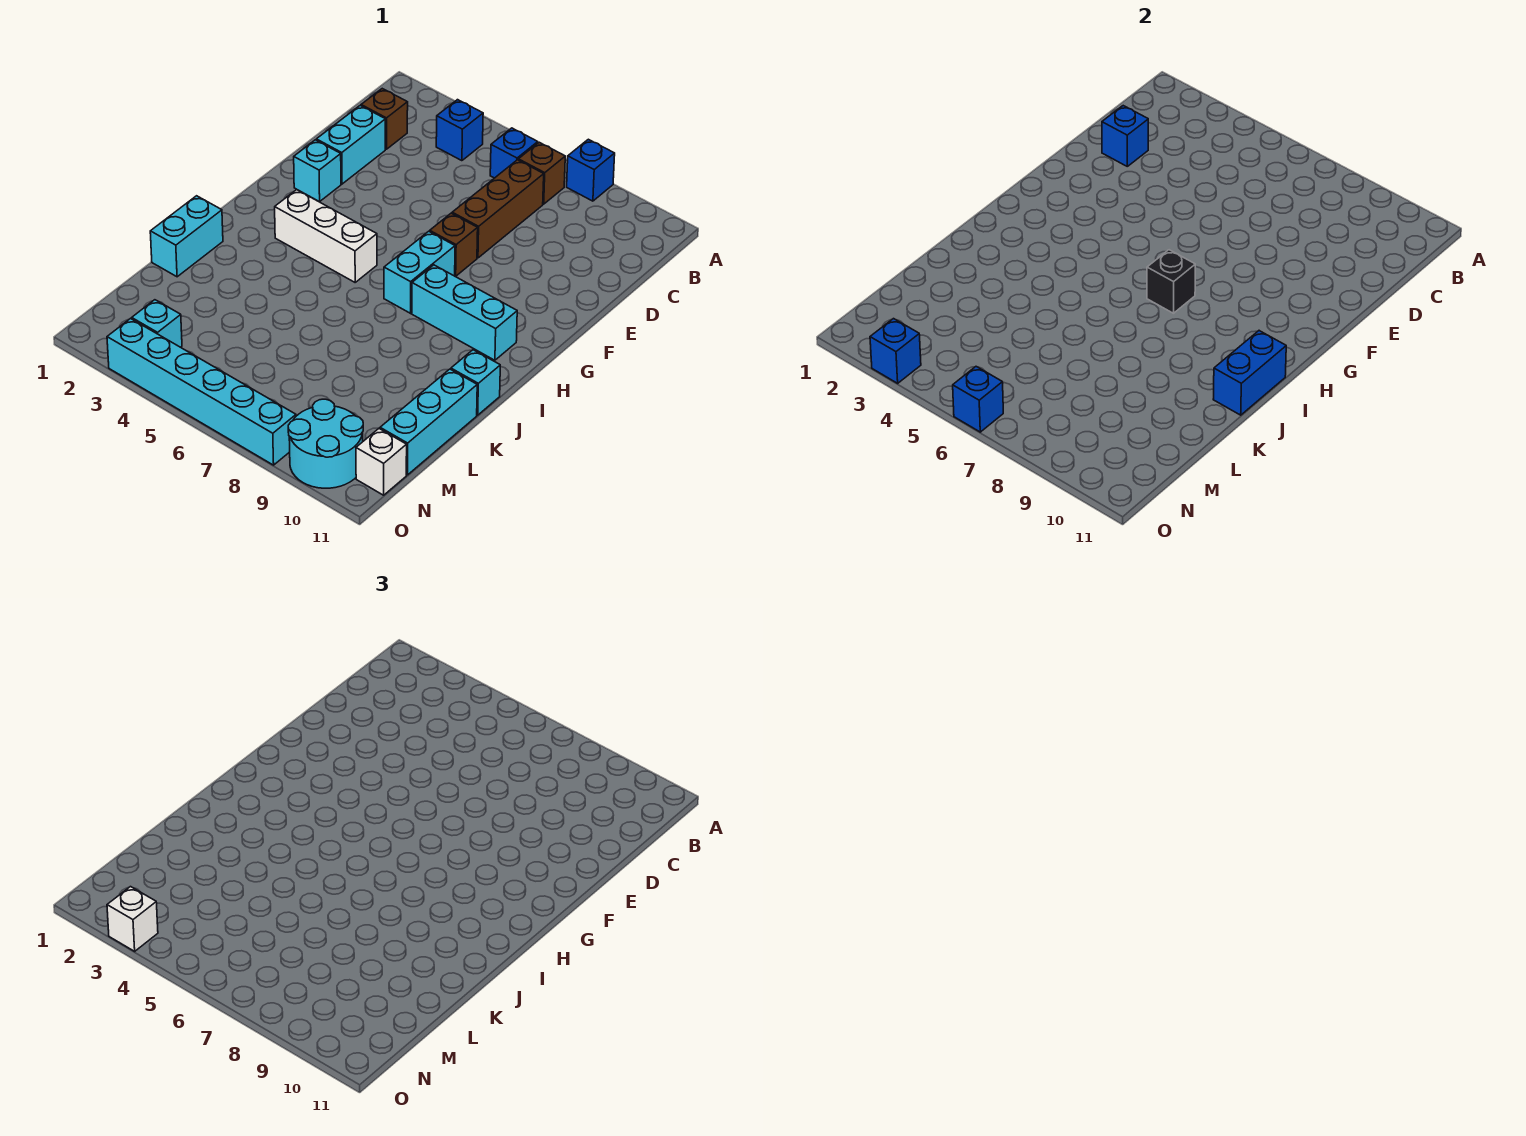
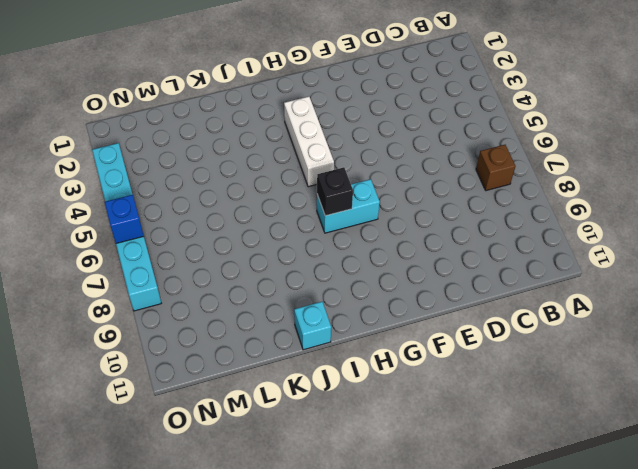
none -> blue 1x1 brick [567,139,615,201]
none -> blue 1x1 brick [436,100,483,161]
none -> blue 1x1 brick [490,128,538,178]

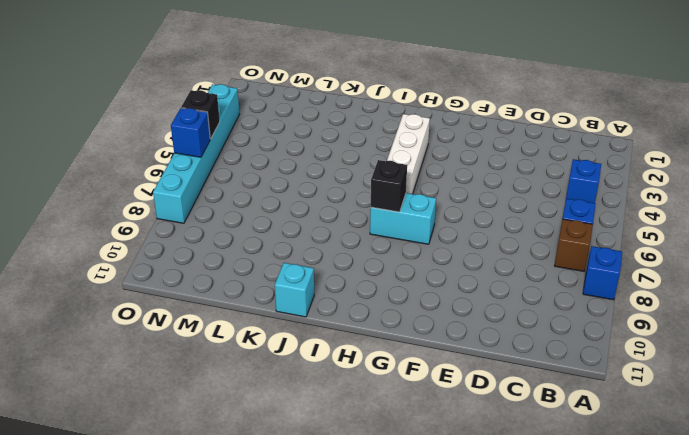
black 1x1 brick [181,90,220,139] -> none
none -> brown 1x1 brick [361,89,408,149]
none -> brown 1x3 brick [452,160,544,258]
none -> cyan 1x2 brick [316,106,385,184]

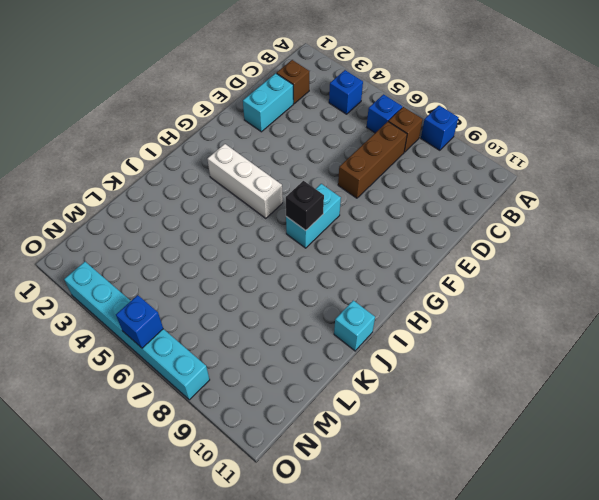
none -> cyan 1x1 brick [294,140,341,202]
none -> brown 1x1 brick [430,213,478,276]
none -> cyan 1x3 brick [412,265,517,360]

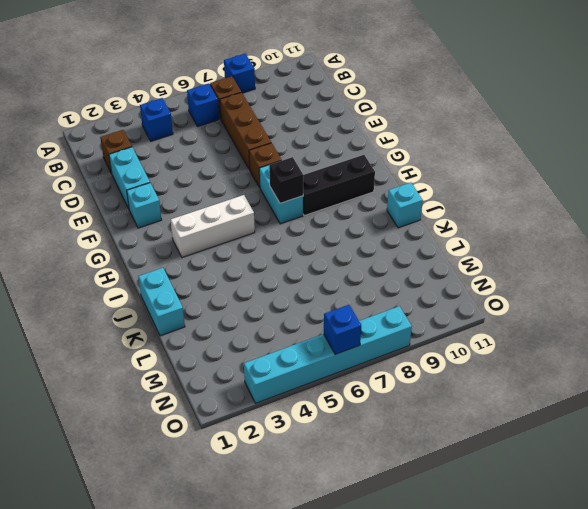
black 1x3 brick [303,155,375,216] -> cyan 1x3 brick [412,265,517,360]
none -> cyan 1x3 brick [380,369,477,475]
none -> cyan 1x1 brick [132,300,182,347]
none -> cyan 2x2 round brick [288,399,363,488]

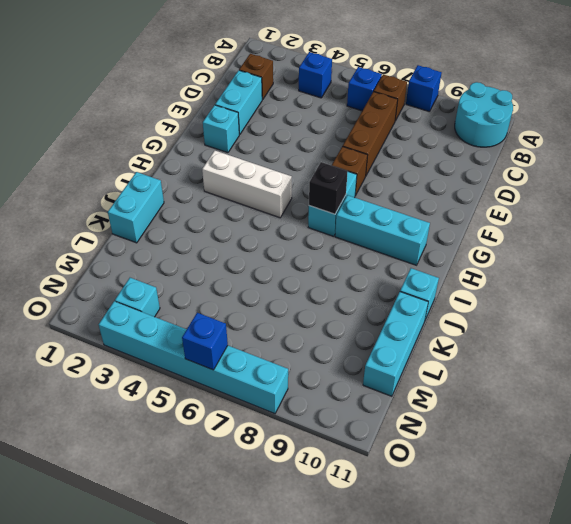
cyan 2x2 round brick [455,82,513,147] -> cyan 2x2 round brick moved to [288,399,363,488]
none -> white 1x1 brick [356,429,407,495]
none -> blue 1x1 brick [1102,106,1148,166]
none -> blue 1x2 brick [1213,331,1286,415]

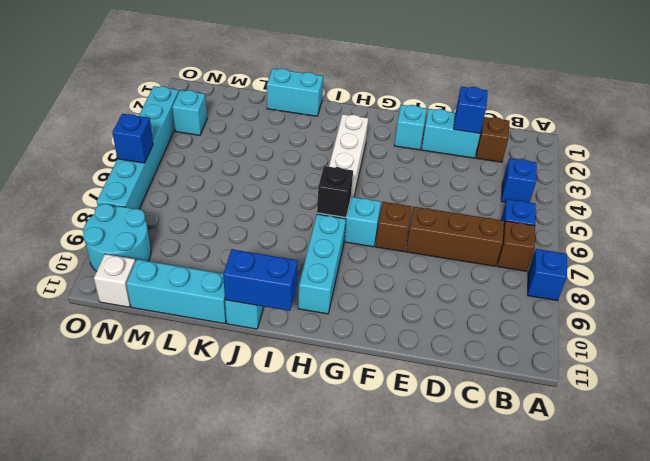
none -> blue 1x1 brick [870,319,921,383]
none -> white 1x1 brick [107,887,158,951]

